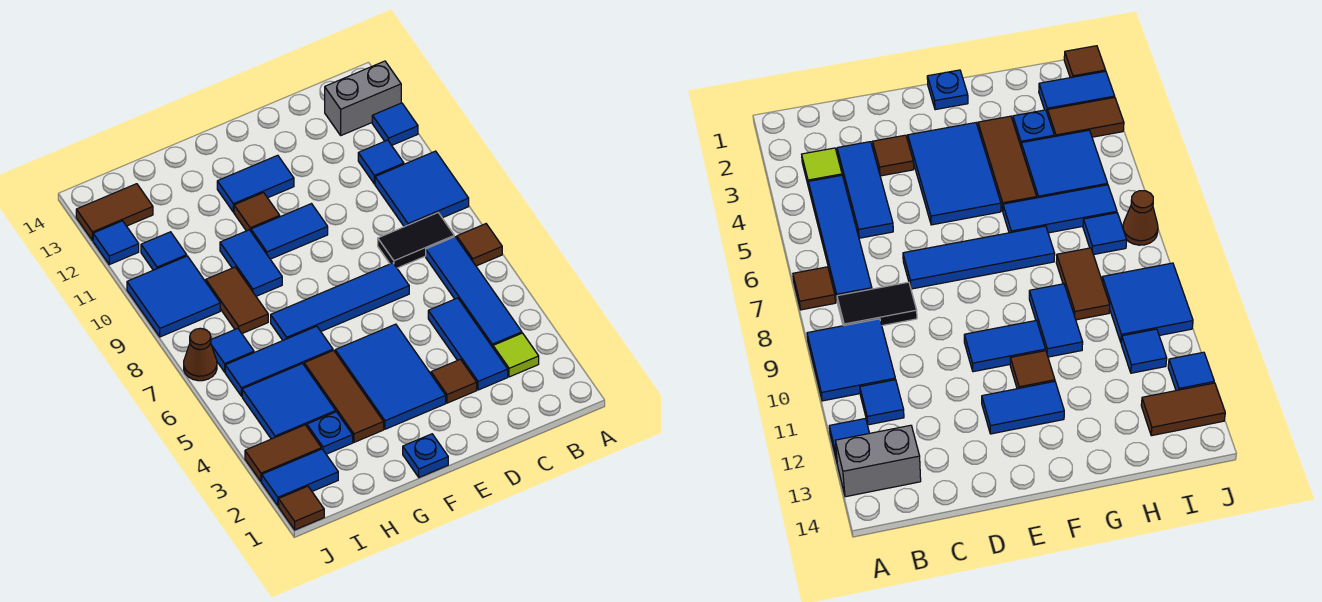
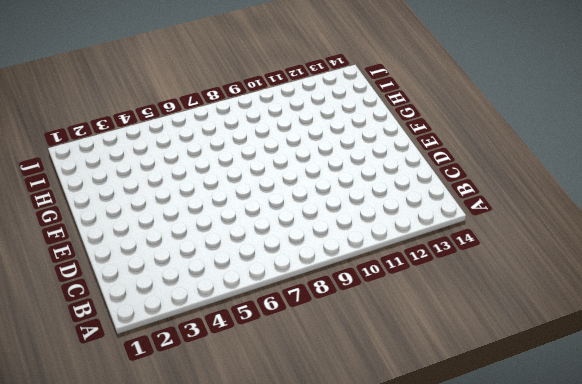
none -> brown 1x1 tile [457,224,502,266]
none -> blue 2x2 tile [375,151,469,227]
none -> blue 1x1 tile [372,103,418,145]
none -> grey 1x2 brick [325,61,401,135]

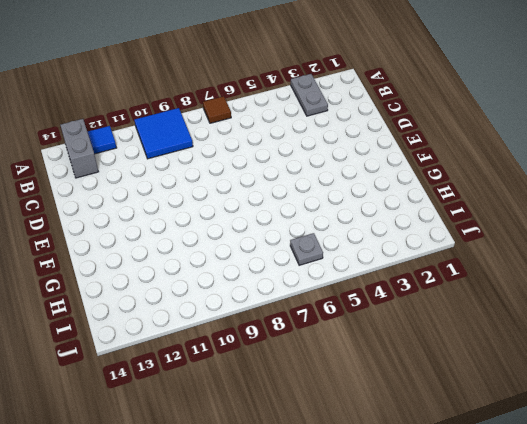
grey 1x2 plate [291,74,328,116] -> lime 1x1 tile [493,333,539,377]
grey 1x1 plate [290,233,323,265] -> blue 1x3 tile [225,326,333,396]
none -> blue 1x4 tile [426,237,522,347]
none -> black 1x2 tile [378,213,454,268]
none -> blue 1x1 tile [358,140,404,184]
none -> blue 1x3 tile [428,298,508,390]

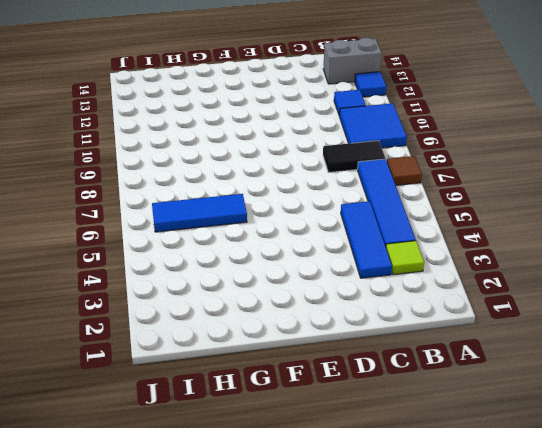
none -> brown 1x1 tile [431,359,477,403]
none -> blue 1x4 tile [271,263,409,340]
none -> blue 2x3 tile [335,324,446,429]
none -> blue 1x2 tile [251,204,328,259]

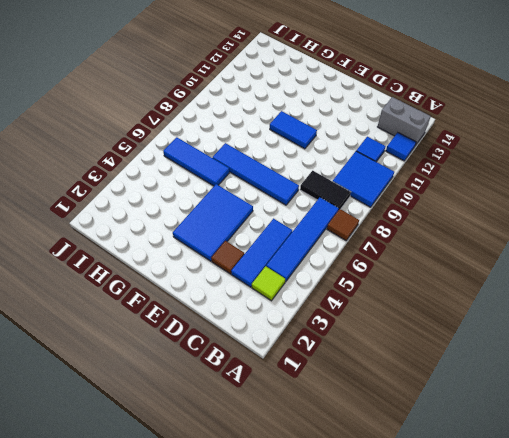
none -> blue 1x2 tile [217,155,294,212]
none -> blue 1x1 plate [403,434,448,477]
none -> brown 1x1 tile [234,193,280,231]
none -> brown 1x3 tile [304,350,384,442]

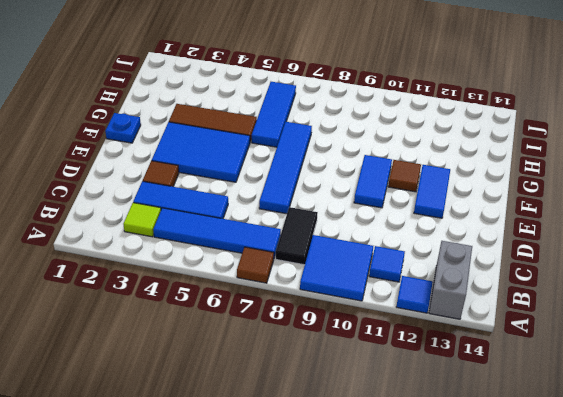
none -> blue 1x2 tile [220,230,282,296]
none -> blue 1x1 plate [307,412,353,454]
none -> blue 2x2 tile [242,364,336,439]
none -> brown 1x2 tile [206,267,268,333]

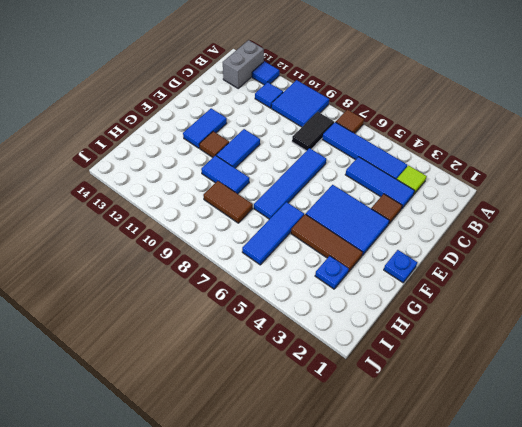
none -> blue 2x2 tile [242,364,336,439]
none -> blue 1x2 tile [262,449,338,506]
none -> brown 1x2 tile [245,425,321,482]
none -> blue 1x1 tile [211,328,254,372]

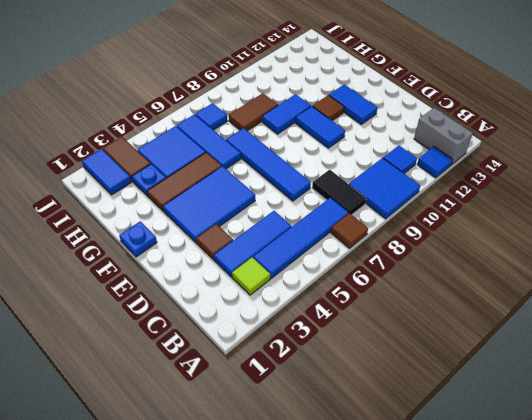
none -> blue 2x2 tile [127,256,220,337]
none -> blue 1x1 tile [141,232,187,270]
none -> brown 1x2 tile [76,184,153,240]
none -> brown 1x1 tile [279,486,324,530]

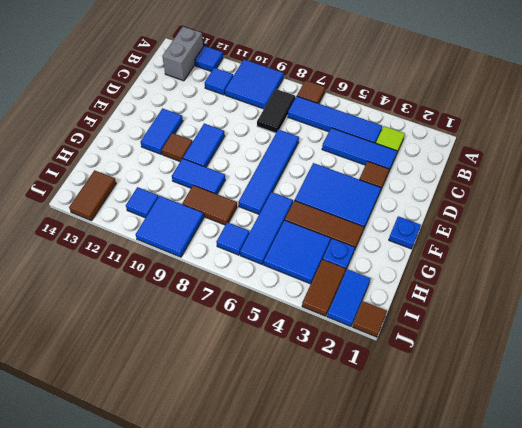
none -> brown 1x1 cone [184,328,217,381]
none -> blue 1x1 tile [93,221,139,265]

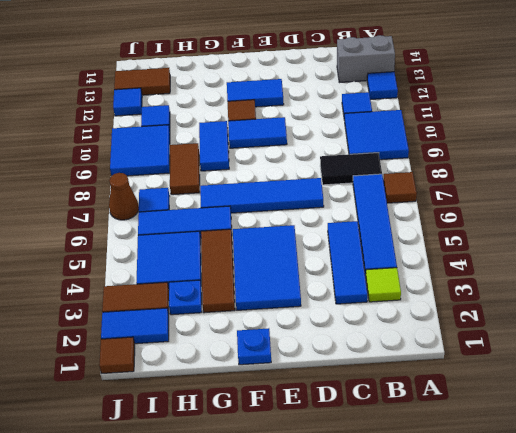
none -> brown 1x1 tile [431,359,477,403]

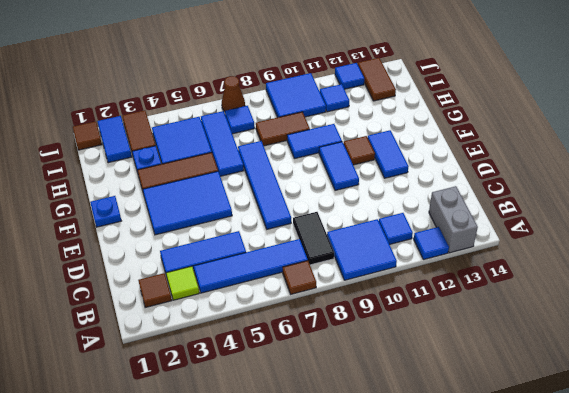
brown 1x1 tile [138,273,172,308] -> brown 1x1 tile moved to [431,359,477,403]

